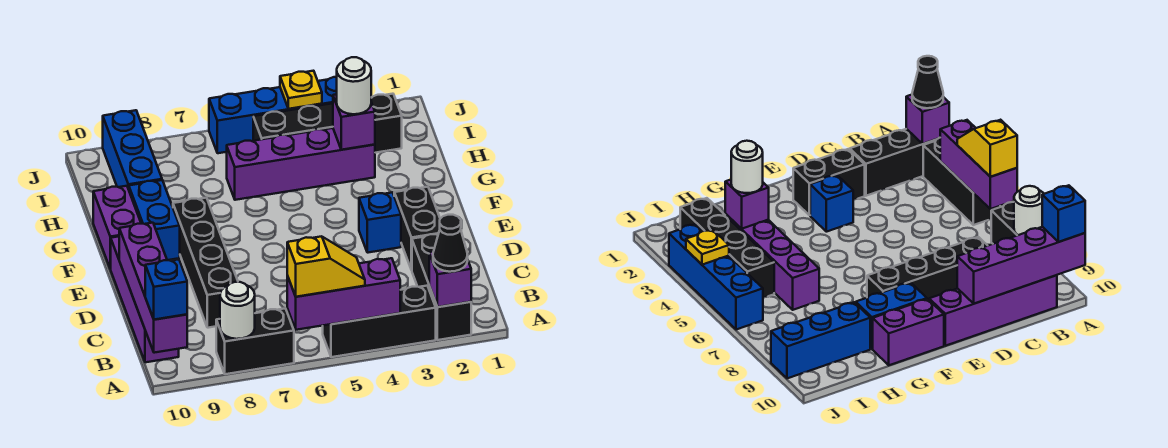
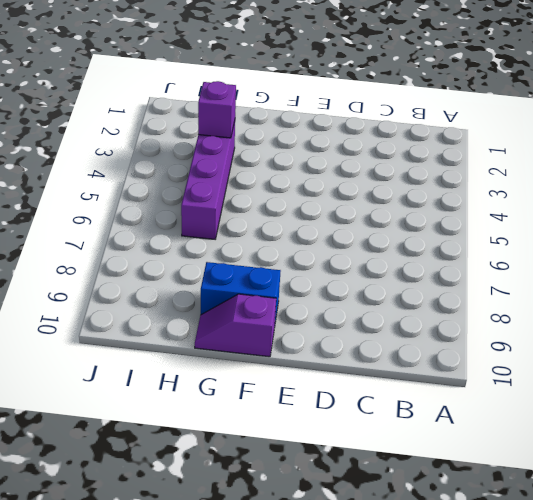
purple 1x2 slope [195,294,276,357] -> purple 1x2 brick [93,186,141,269]
none -> black 1x3 brick [412,234,471,340]
none -> black 1x3 brick [323,286,436,357]
none -> black 1x2 brick [216,308,294,374]

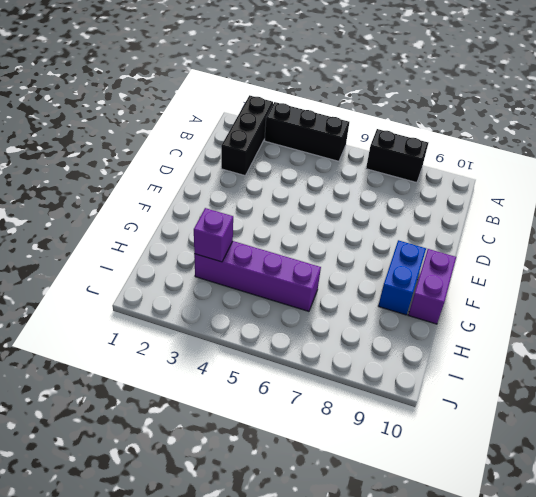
none -> purple 1x4 brick [111,237,179,362]
none -> black 1x4 brick [173,198,238,328]
none -> black 1x2 brick [394,187,440,270]

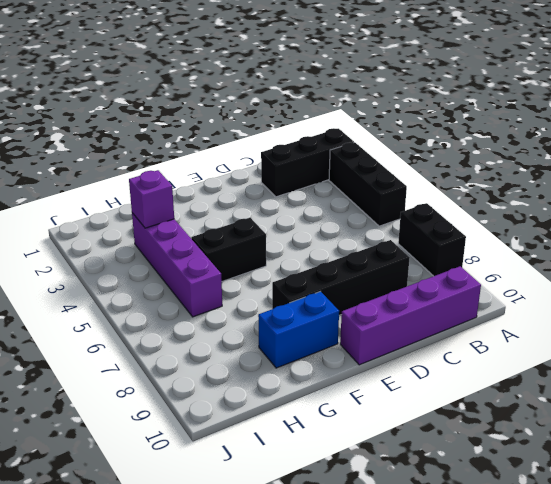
black 1x2 brick [192,218,266,281] -> black 1x2 brick moved to [394,187,440,270]
none -> blue 1x1 brick [359,192,401,253]
none -> purple 1x2 brick [93,186,141,269]
none -> blue 1x3 brick [103,110,162,189]

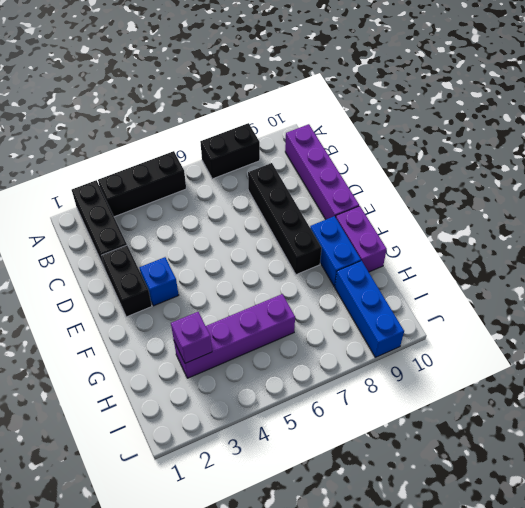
none -> black 1x4 brick [253,94,402,153]
none -> blue 1x4 brick [209,77,337,153]
none -> purple 1x1 brick [429,252,471,307]

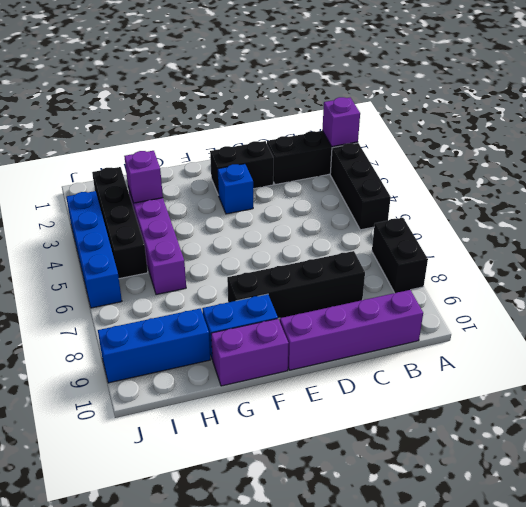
none -> purple 1x3 brick [287,258,400,330]
none -> white 1x1 round brick [220,282,255,339]
none -> purple 1x4 brick [119,223,187,353]

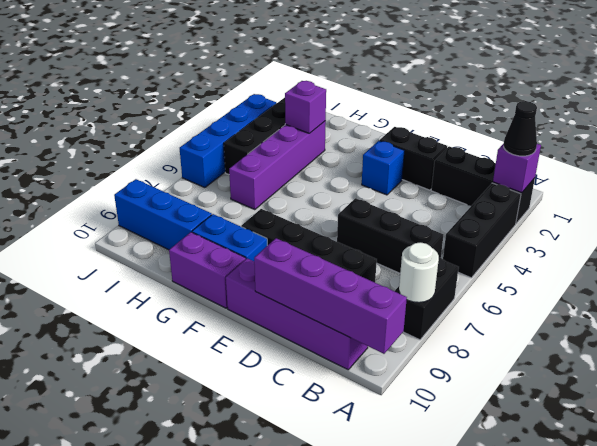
black 1x3 brick [337,198,443,273] -> none
none -> purple 1x3 brick [287,258,400,330]
none -> yellow 1x1 plate [280,71,322,109]
none -> yellow 1x2 slope [287,236,365,297]

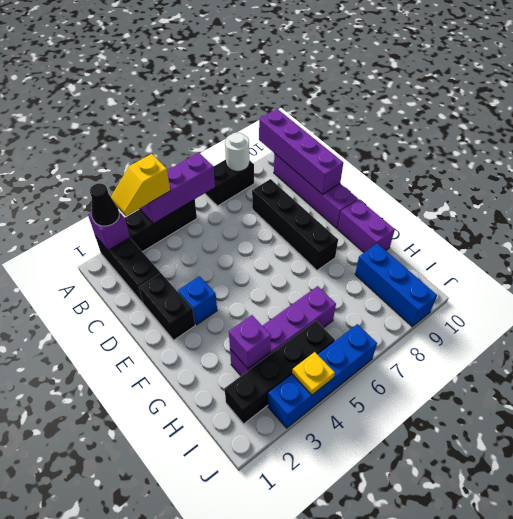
yellow 1x2 slope [111,154,170,216] -> yellow 1x2 slope moved to [287,236,365,297]
none -> blue 1x2 brick [129,180,180,260]
none -> blue 1x1 brick [145,259,187,320]
none -> white 1x1 round brick [337,57,371,114]

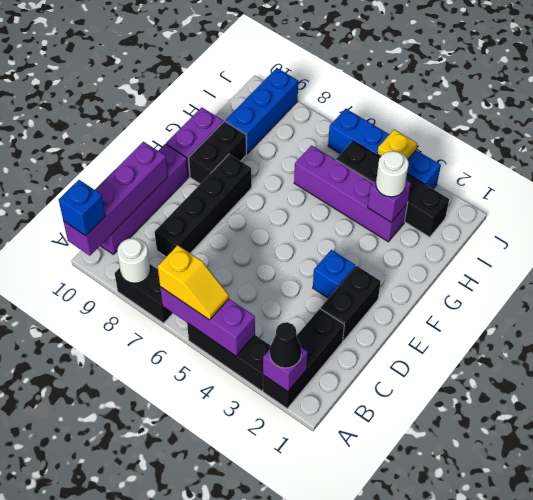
black 1x2 brick [189,121,246,184] -> blue 1x2 brick [129,180,180,260]

